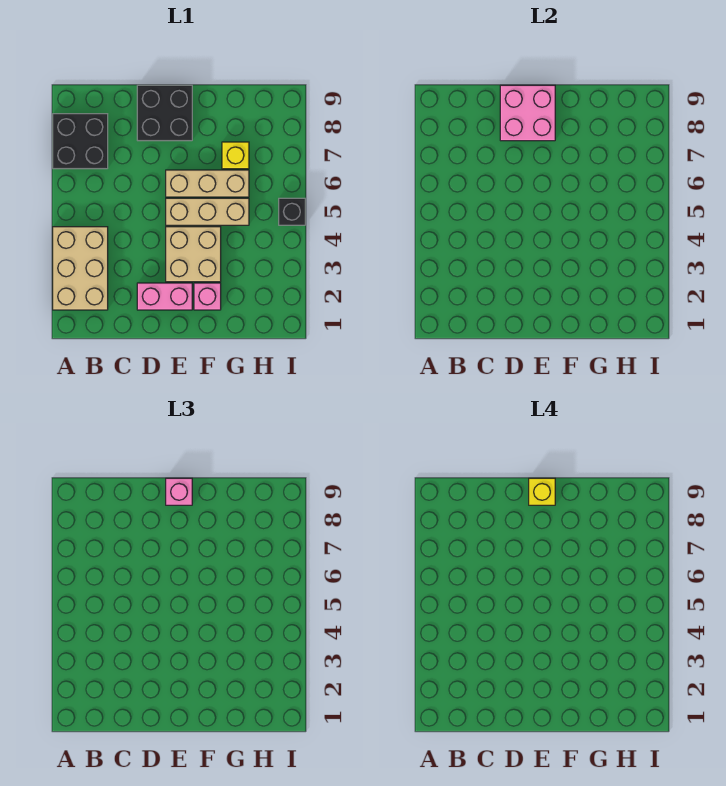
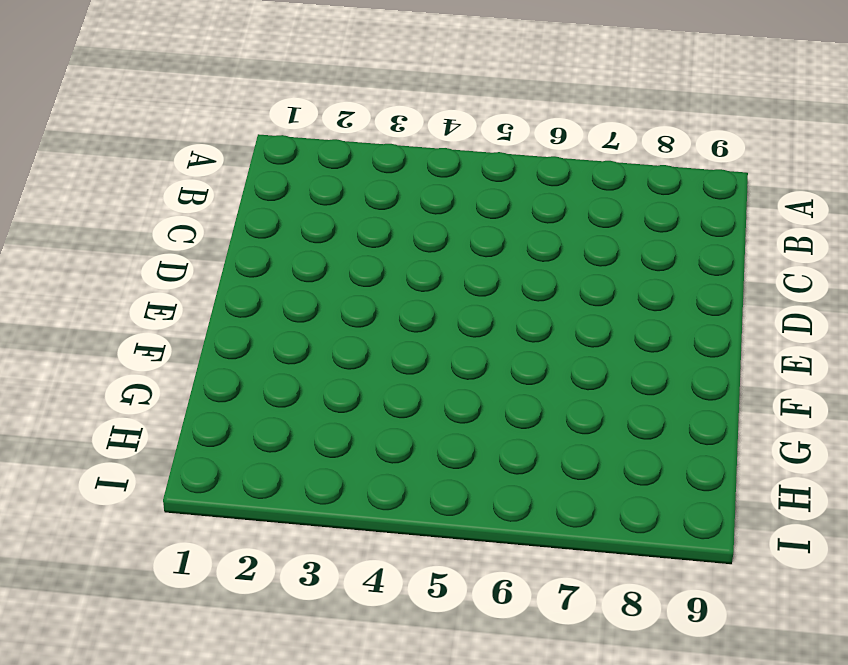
none -> tan 2x3 brick [53,227,108,310]
none -> black 2x2 brick [53,114,108,169]
none -> pink 1x2 brick [137,283,192,310]

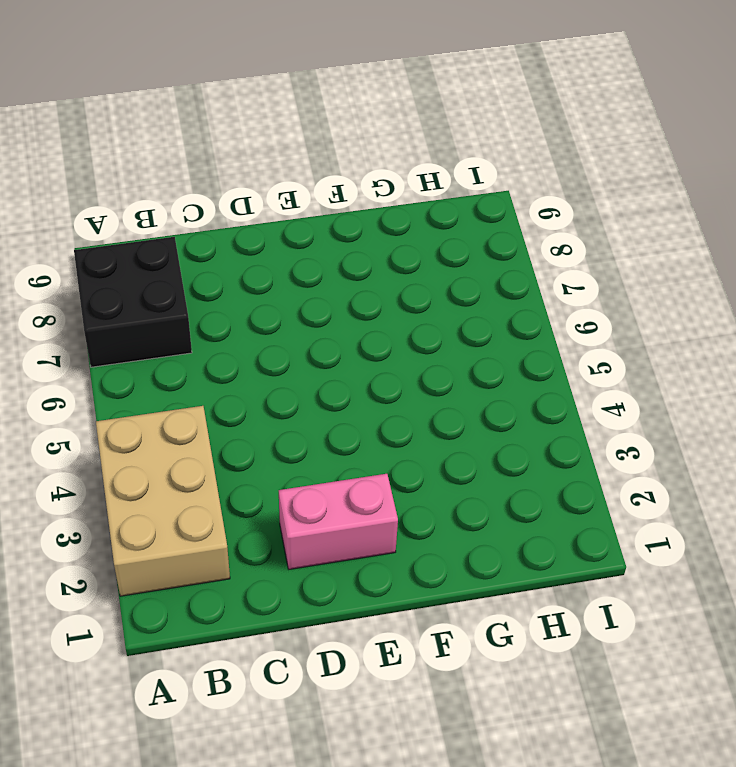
none -> black 2x2 brick [137,85,192,141]
none -> tan 2x2 brick [166,227,221,282]
none -> tan 1x3 brick [166,198,249,225]

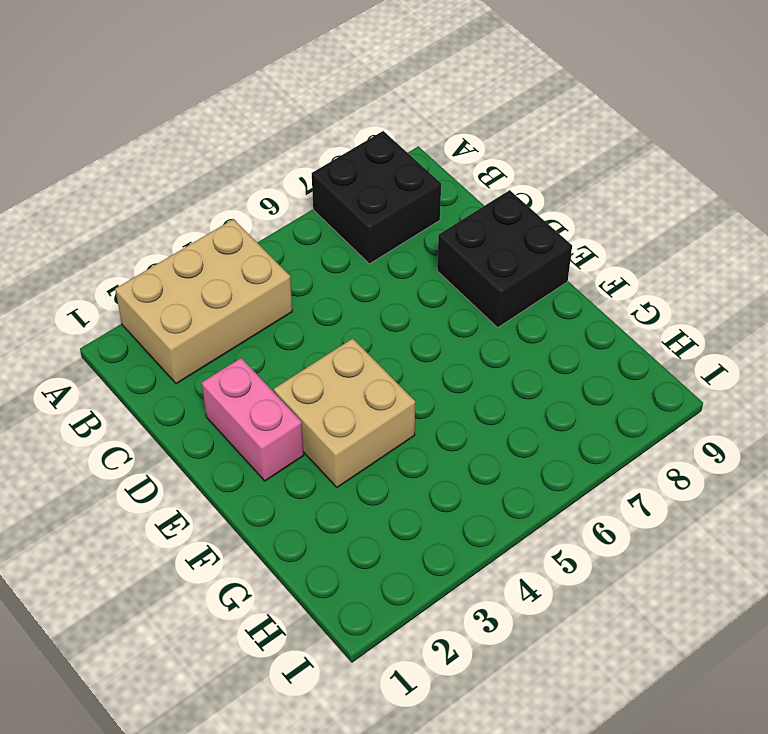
none -> tan 1x3 brick [166,198,249,225]
none -> tan 1x3 brick [166,170,249,197]
none -> pink 1x1 brick [194,283,221,310]

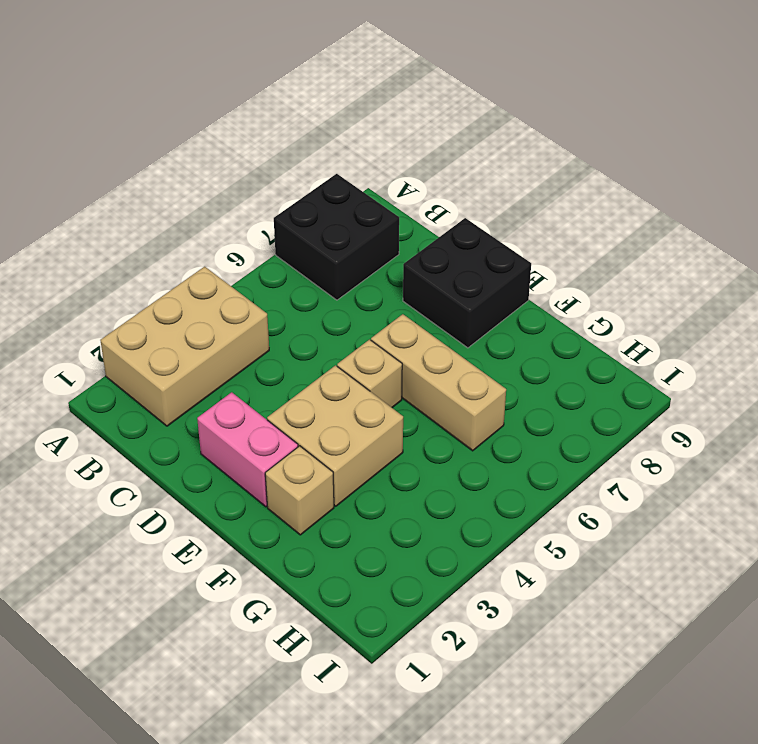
tan 1x1 brick [337,340,402,408] -> tan 1x3 brick [166,198,249,225]
tan 1x1 brick [265,446,334,535] -> pink 1x1 brick [194,283,221,310]
none -> yellow 1x1 brick [222,142,249,169]
none -> black 1x1 brick [279,198,305,225]
none -> pink 2x2 brick [500,85,555,141]

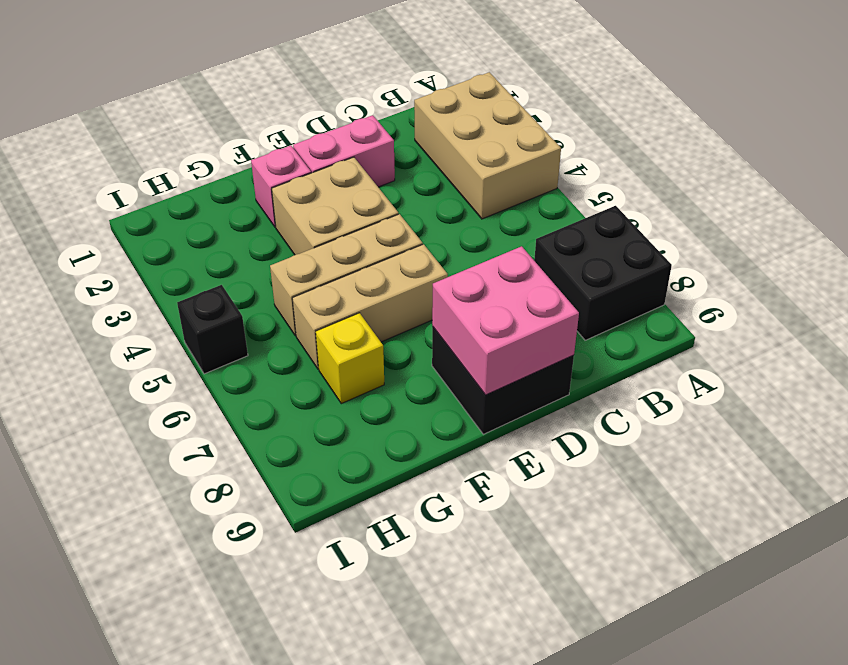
none -> pink 1x1 brick [166,478,192,505]
none -> yellow 1x1 brick [529,478,555,505]

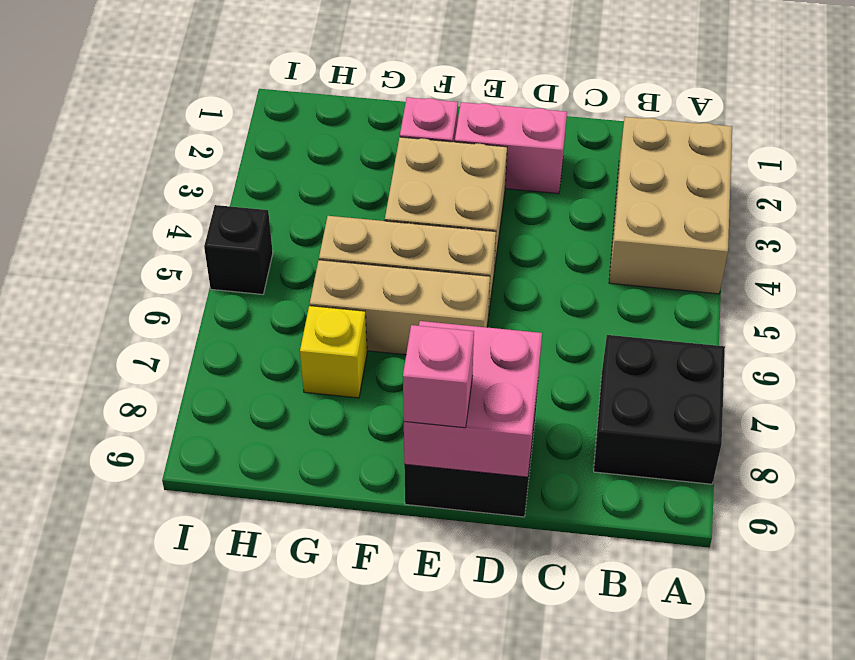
none -> yellow 1x1 brick [529,478,555,505]

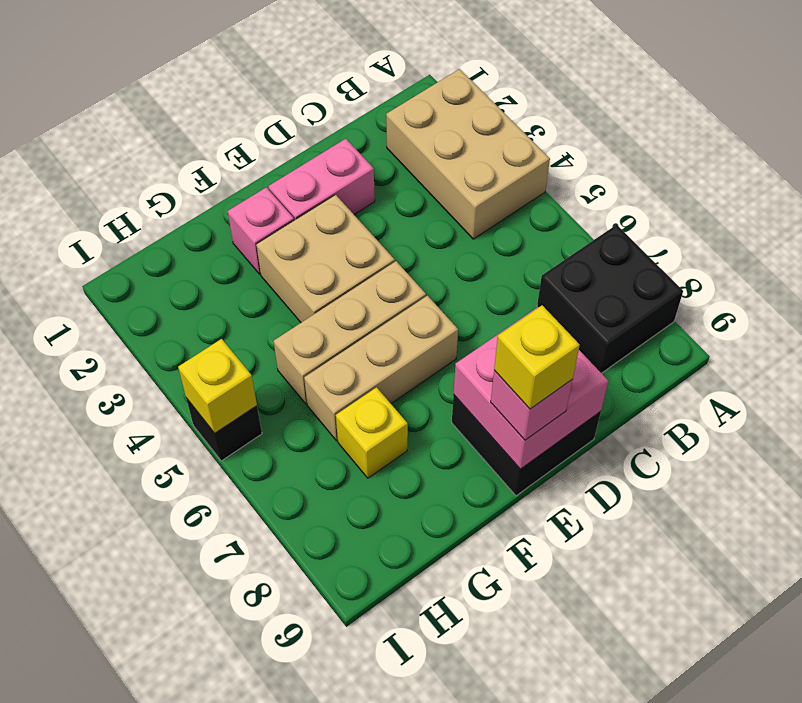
yellow 1x1 brick [178,339,257,433] -> none

